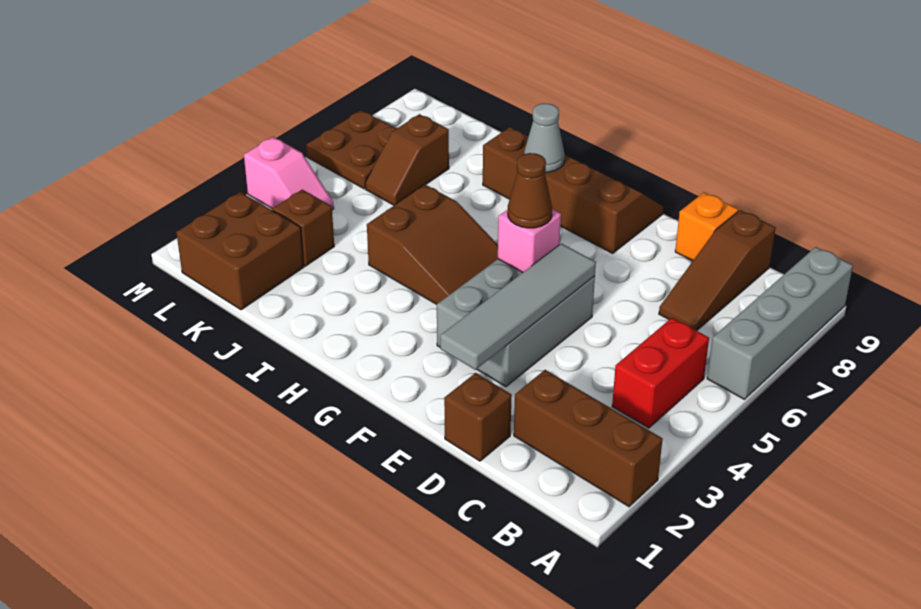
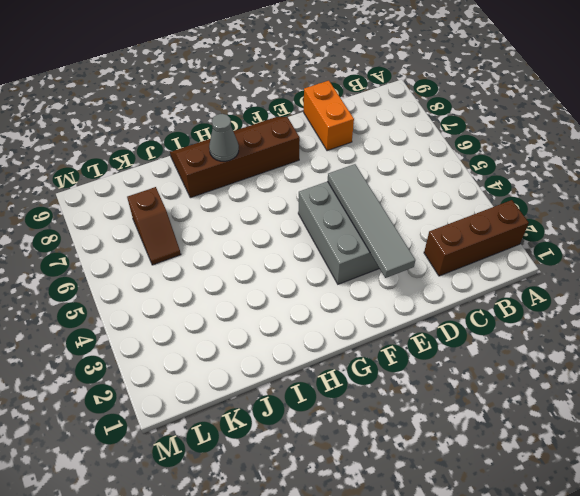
orange 1x2 brick [304,81,354,151] -> orange 1x1 brick [675,192,738,261]
none -> grey 1x4 brick [707,247,853,399]
none -> red 1x2 brick [612,318,709,428]
none -> brown 1x3 slope [659,210,776,331]

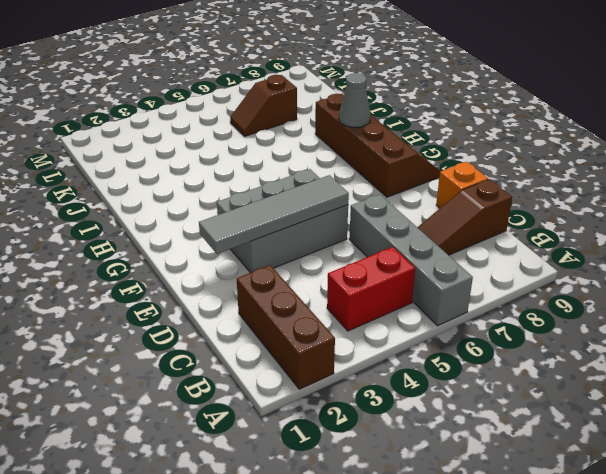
grey 1x4 brick [349,194,473,326] -> grey 1x4 brick turned to [707,247,853,399]
none -> brown 1x1 brick [444,373,512,461]
none -> brown 2x3 slope [367,185,498,304]
none -> brown 2x2 brick [176,192,304,310]

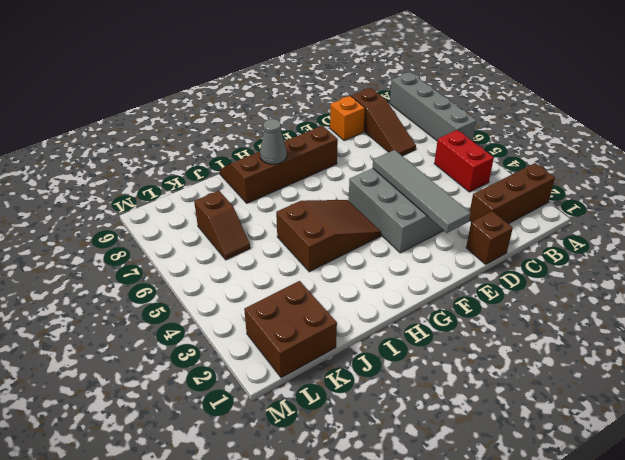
none -> brown 1x1 brick [272,190,334,266]
none -> pink 1x2 slope [244,137,334,210]
none -> brown 2x2 plate [306,110,397,189]

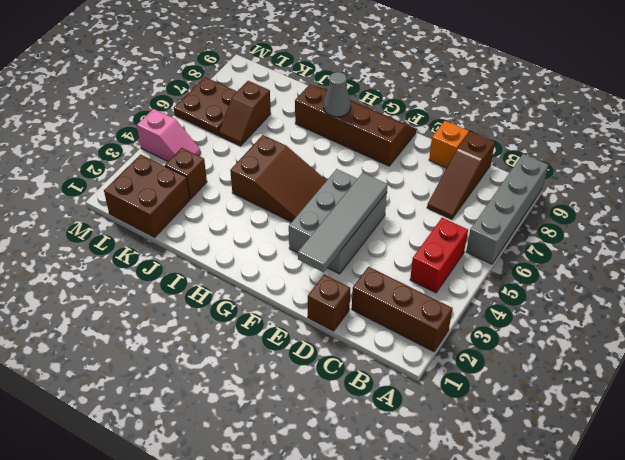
none -> pink 1x1 brick [498,209,561,273]
none -> brown 1x1 cone [508,153,552,228]

